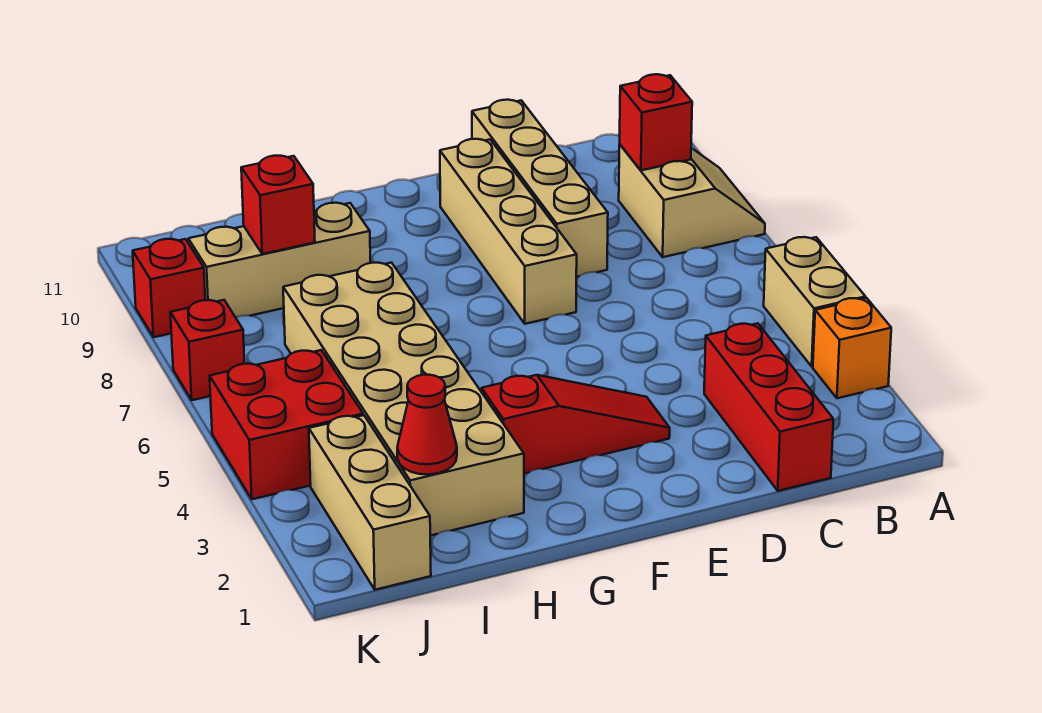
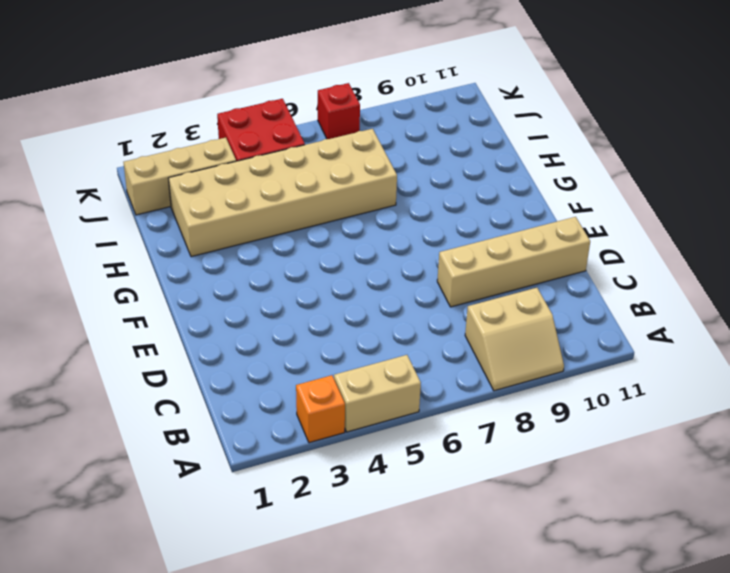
none -> red 1x3 brick [704,323,833,491]
none -> red 1x3 slope [482,375,670,473]
none -> tan 1x4 brick [440,139,577,324]

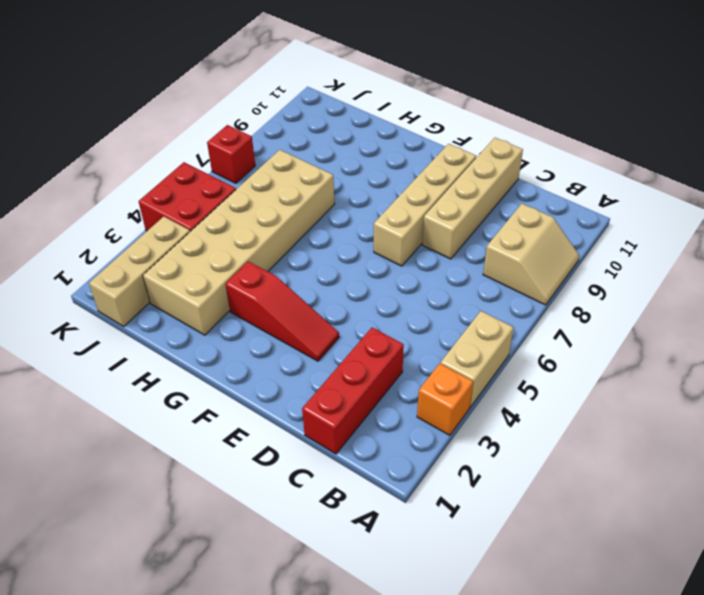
none -> tan 1x3 brick [188,203,370,317]
none -> red 1x1 brick [133,239,205,337]
none -> red 1x1 brick [620,74,692,170]

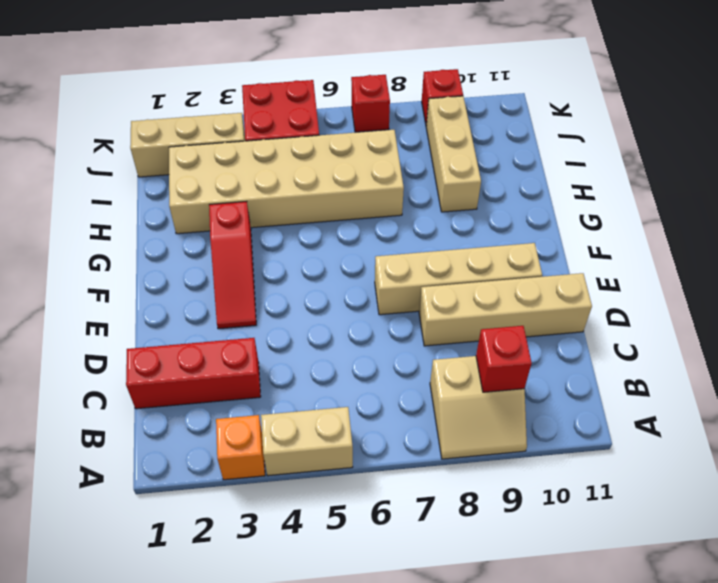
none -> red 1x1 cone [397,375,457,475]
none -> red 1x1 brick [241,156,315,254]

